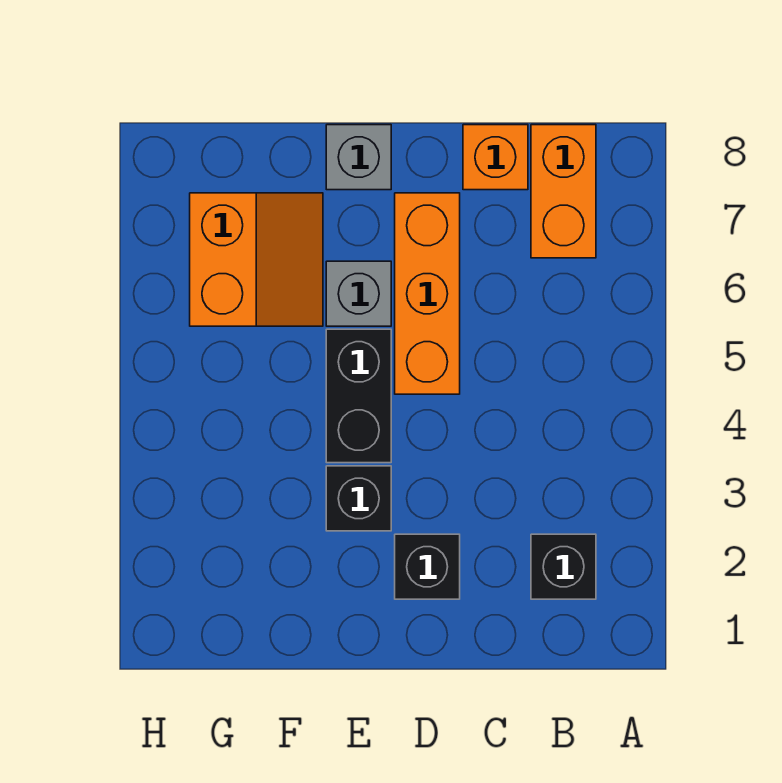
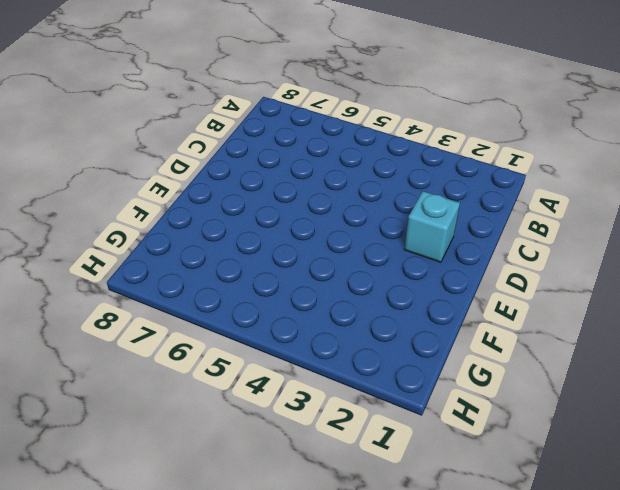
cyan 1x1 brick [404,191,460,262] -> black 1x1 brick [395,534,460,599]
none -> black 1x1 brick [531,534,596,599]
none -> orange 1x2 brick [531,125,596,258]

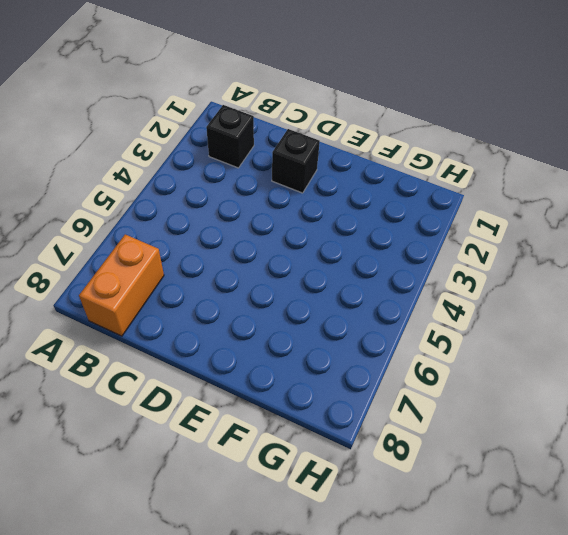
none -> orange 1x1 brick [463,125,528,190]
none -> orange 1x3 brick [395,193,460,394]

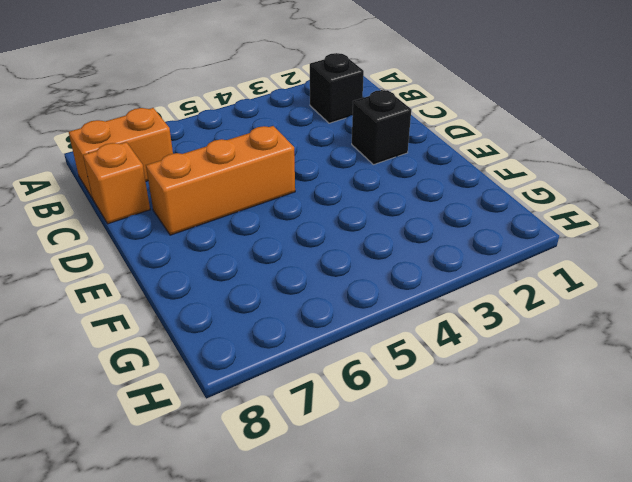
none -> black 1x1 brick [326,466,391,531]
none -> black 1x2 brick [326,329,391,463]

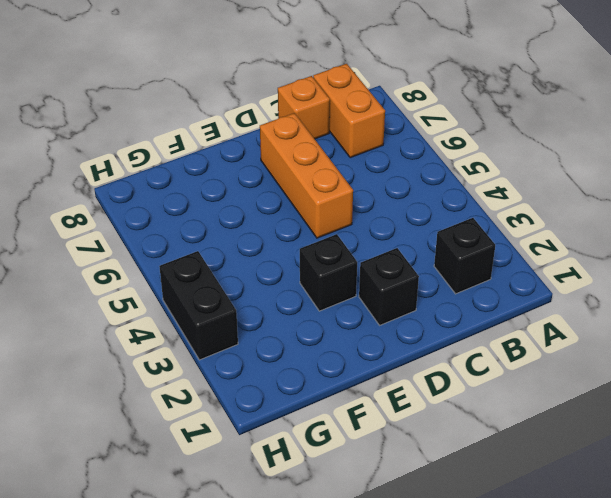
black 1x2 brick [159,251,238,360] -> black 1x2 brick moved to [326,329,391,463]
none -> grey 1x1 brick [326,261,391,326]
none -> grey 1x1 brick [326,125,391,190]

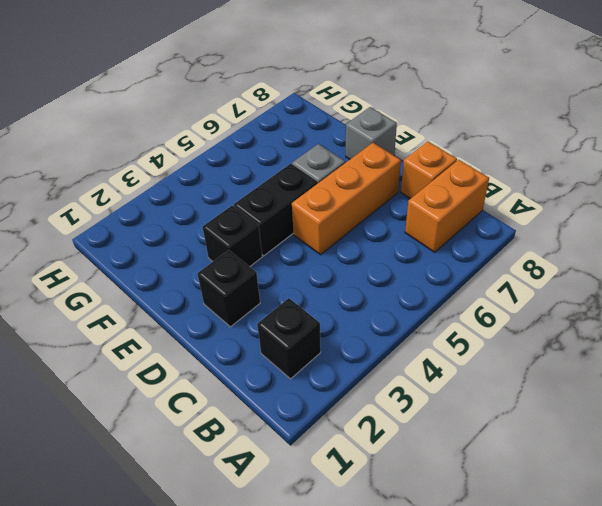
none -> orange 2x2 slope [190,193,323,326]

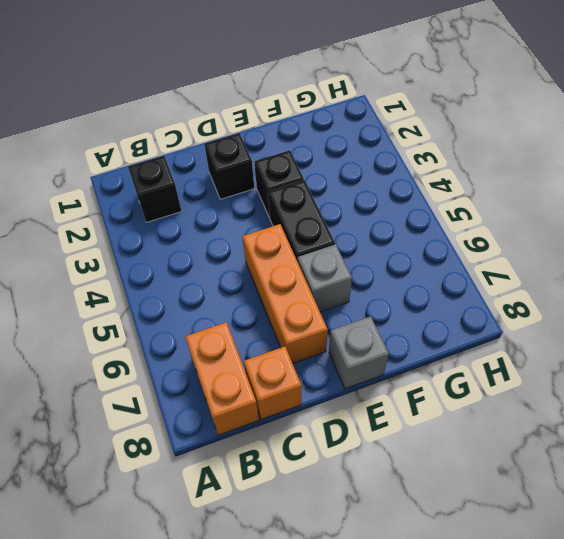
none -> orange 2x2 slope [190,193,323,326]

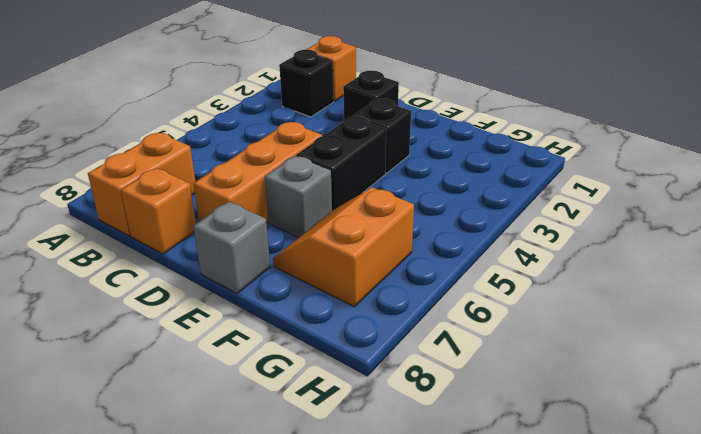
orange 1x1 brick [306,36,356,101] -> none

